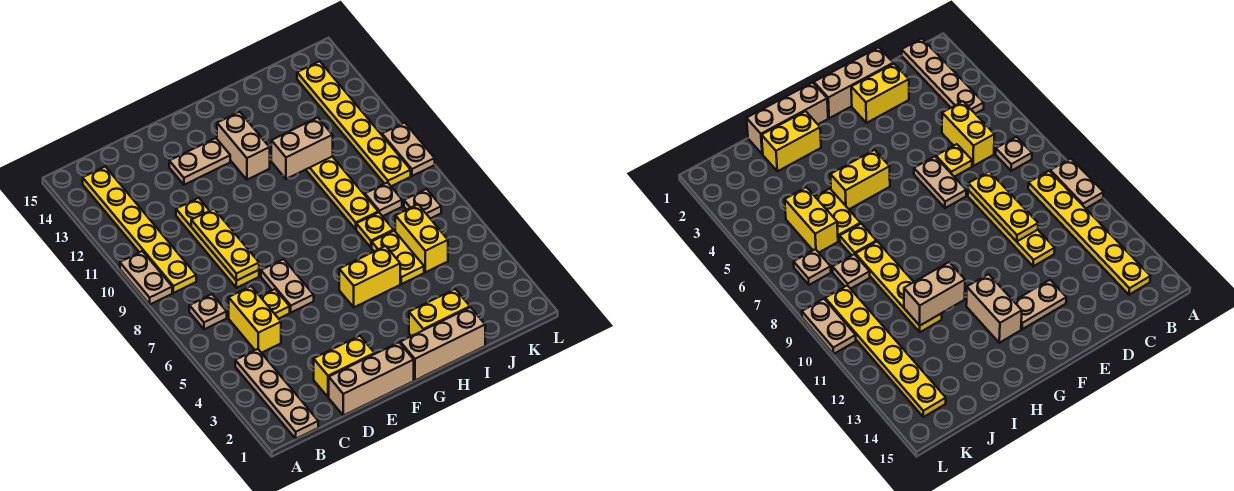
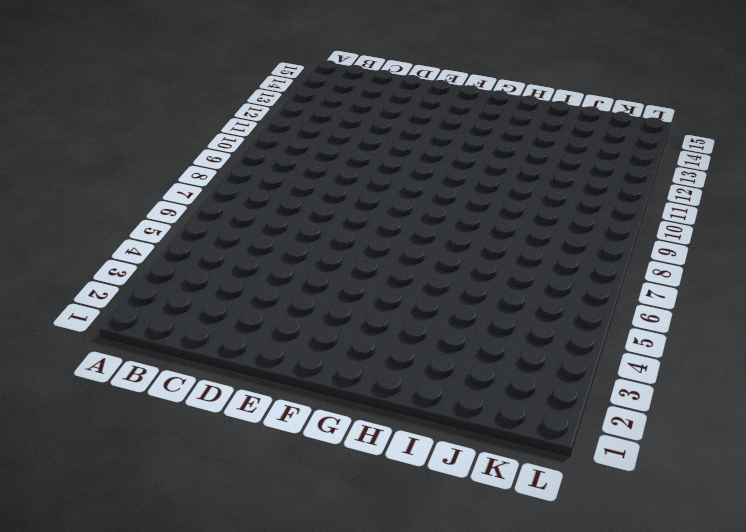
none -> tan 1x2 plate [120,251,172,304]
none -> tan 1x4 plate [235,349,318,439]
none -> tan 1x1 plate [189,294,227,329]

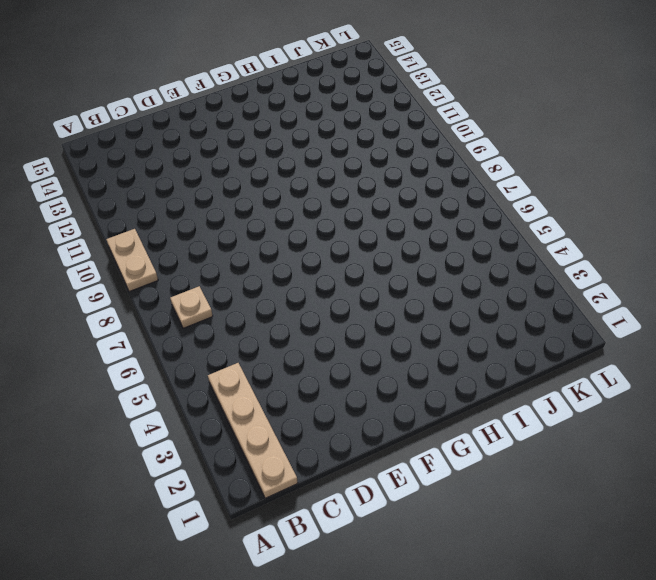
none -> yellow 1x6 plate [83,167,196,293]
none -> yellow 1x2 brick [229,286,281,353]
none -> tan 1x3 brick [329,343,414,415]

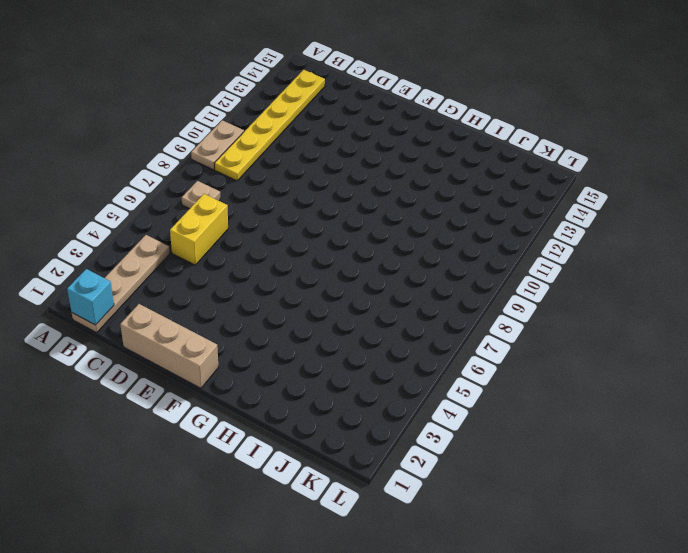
cyan 1x1 brick [67,269,114,325] -> none
none -> yellow 1x2 brick [314,336,375,397]
none -> yellow 1x1 plate [260,289,290,319]
none -> yellow 1x4 plate [176,198,259,288]

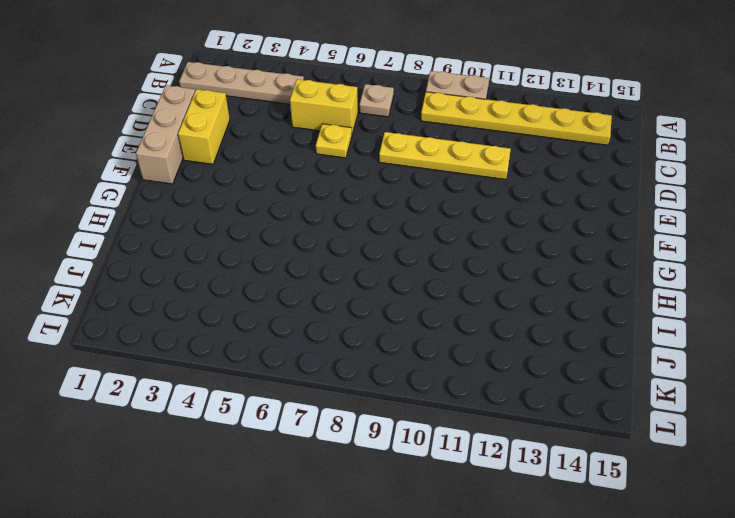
none -> tan 1x2 plate [261,259,314,312]
none -> tan 1x2 plate [169,138,230,185]
none -> tan 1x3 brick [400,307,485,380]

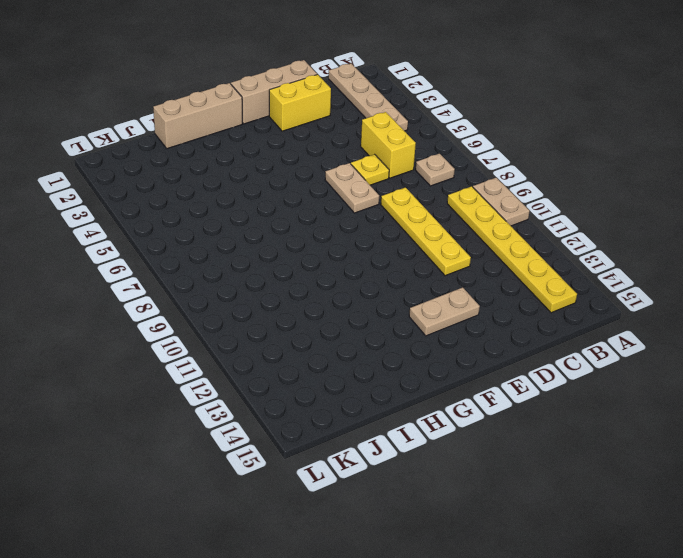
none -> yellow 1x2 brick [339,246,400,307]
none -> tan 1x2 brick [217,112,270,180]
none -> yellow 1x2 brick [409,289,470,336]

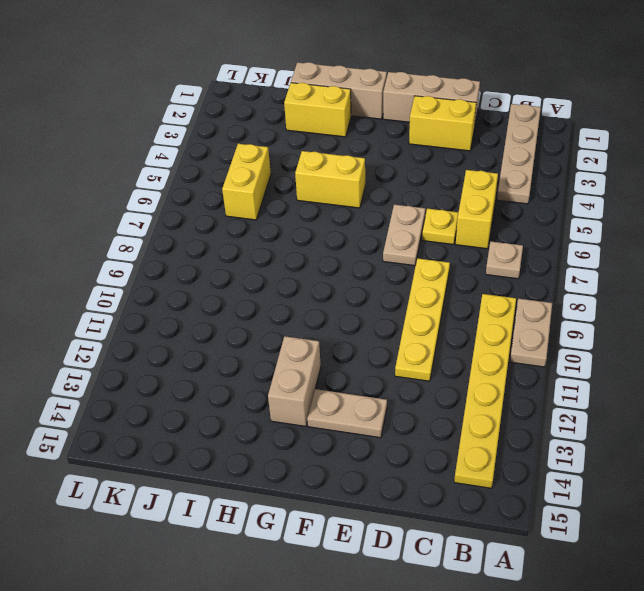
none -> yellow 1x2 plate [372,231,424,284]
none -> yellow 1x1 plate [356,212,394,247]
none -> yellow 1x4 plate [306,157,378,229]

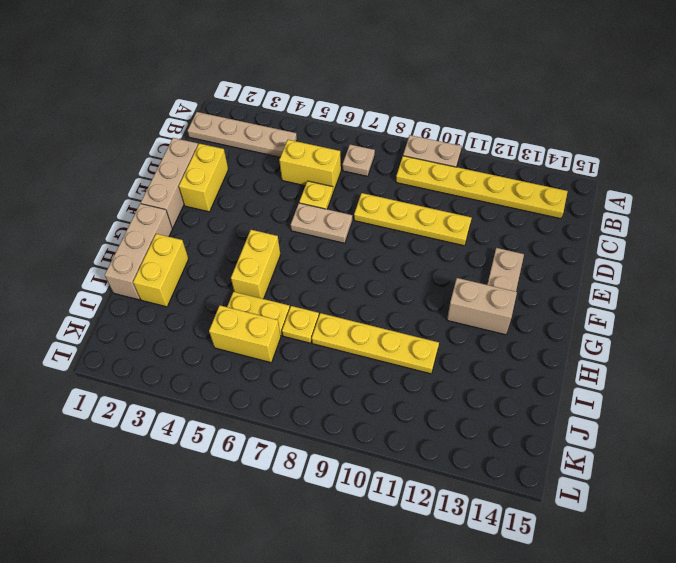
none -> tan 1x1 plate [365,183,402,216]
none -> tan 1x1 plate [404,189,441,219]
none -> yellow 1x6 plate [297,61,411,186]

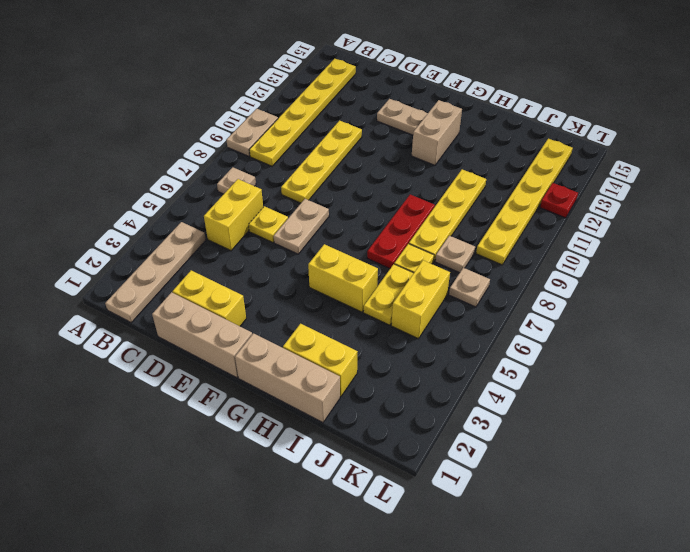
red 1x3 plate [367,195,435,268] -> none
red 1x1 plate [540,183,578,218] -> none
none -> tan 1x2 plate [382,123,435,176]
none -> yellow 1x3 plate [191,209,259,281]
none -> tan 1x2 brick [271,118,333,179]

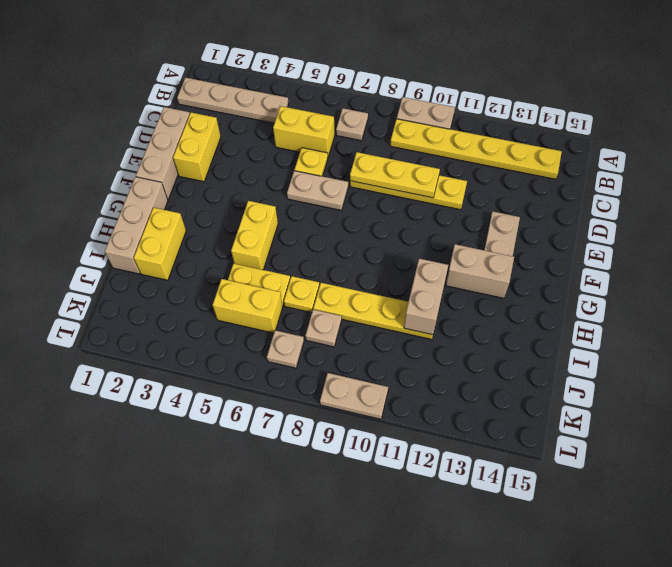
none -> yellow 1x6 plate [297,61,411,186]

